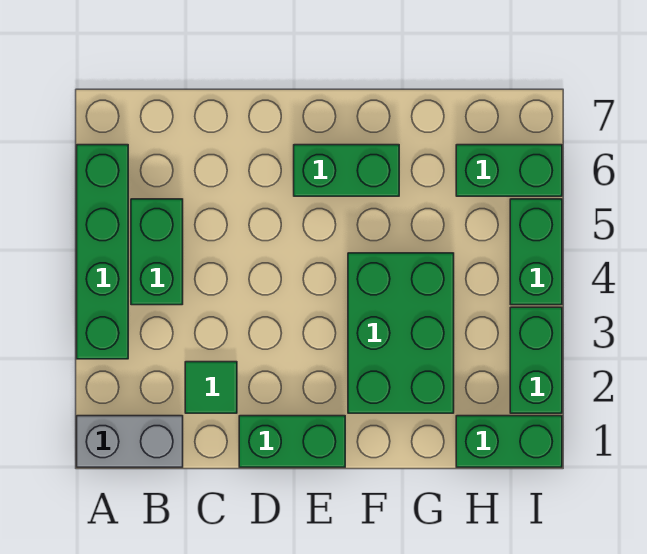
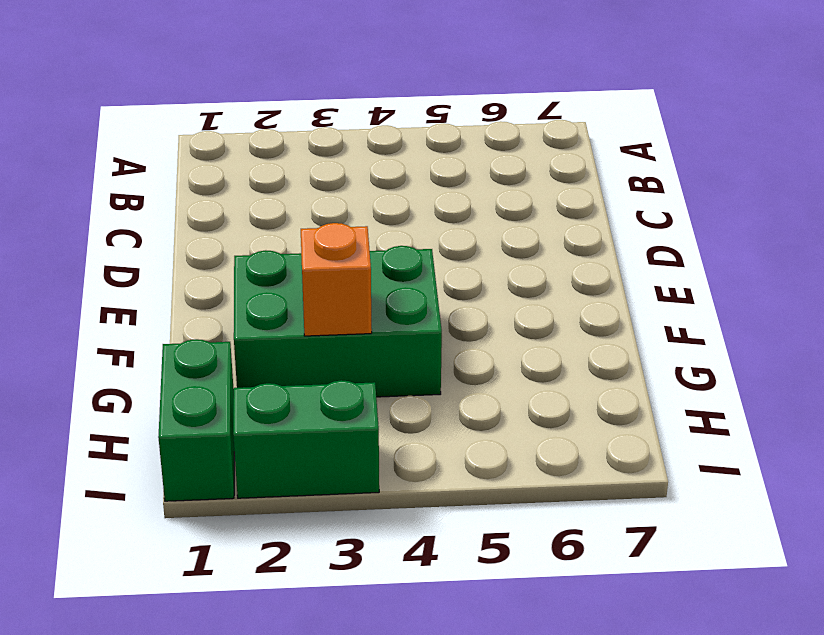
orange 1x1 brick [301,223,372,336] -> none
none -> grey 1x2 brick [77,416,183,467]
none -> green 1x4 brick [77,145,128,359]

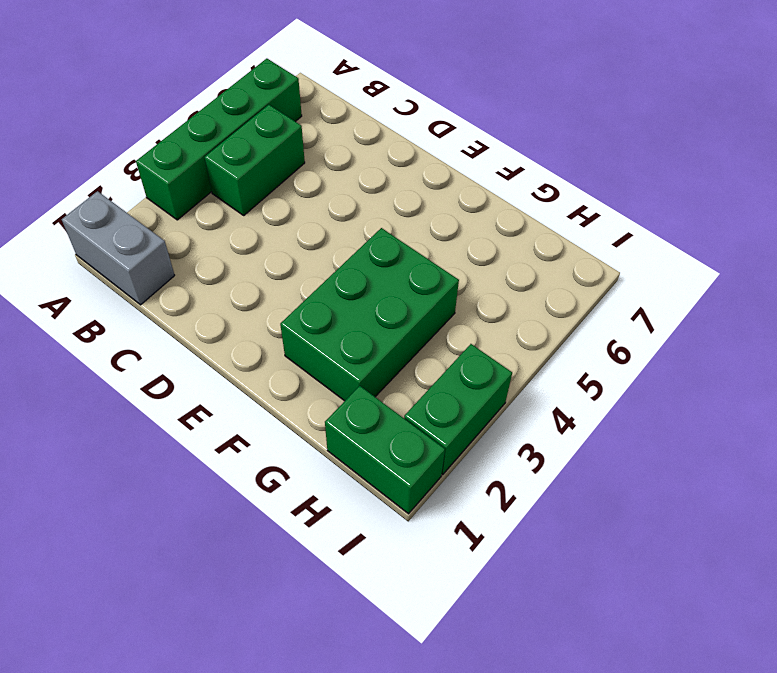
none -> green 1x1 tile [185,362,237,413]
none -> green 1x2 brick [239,416,345,467]

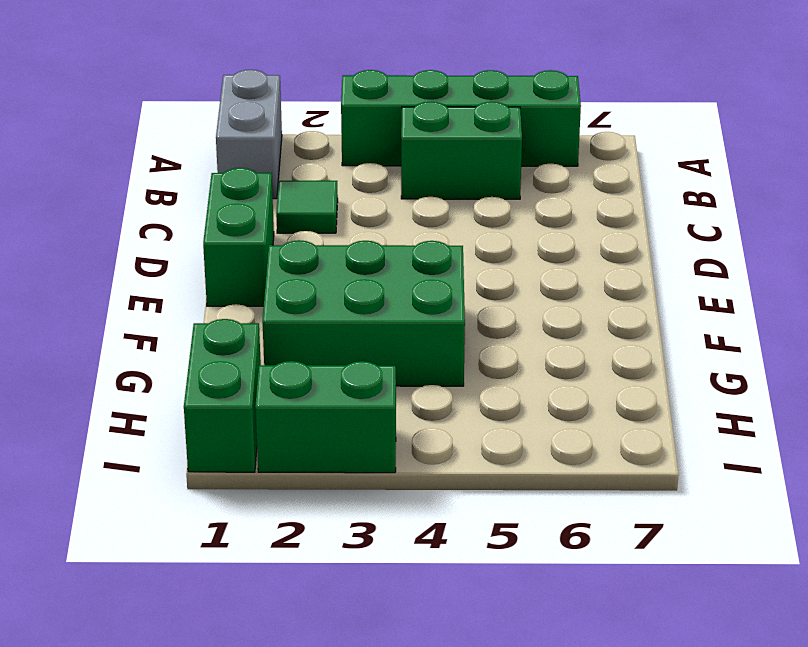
none -> green 1x2 brick [294,145,399,196]
none -> green 1x2 brick [456,145,562,196]

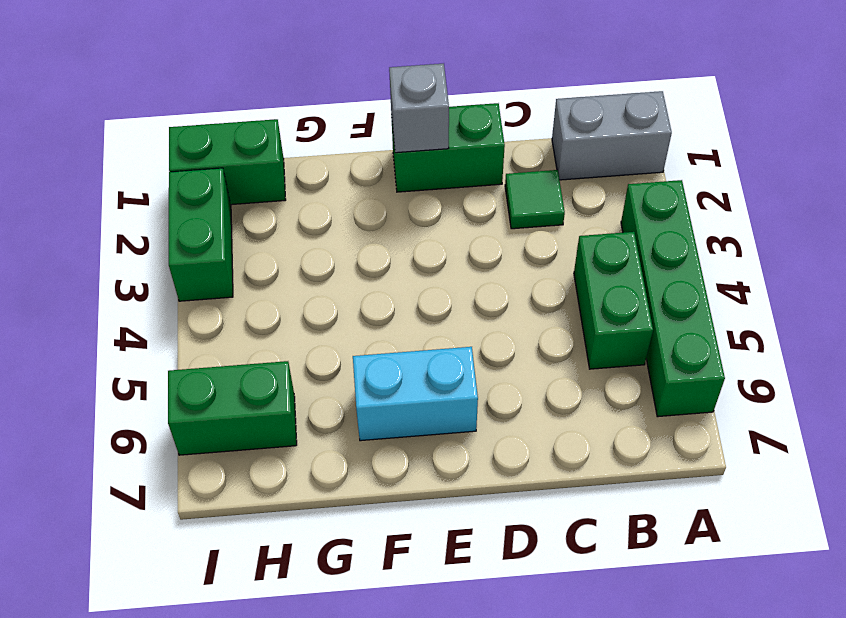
grey 1x1 brick [389,64,449,153] -> none
cyan 1x2 brick [353,347,478,441] -> green 1x2 brick [294,145,399,196]
none -> green 2x3 brick [348,253,454,413]
none -> green 1x2 brick [510,199,562,305]

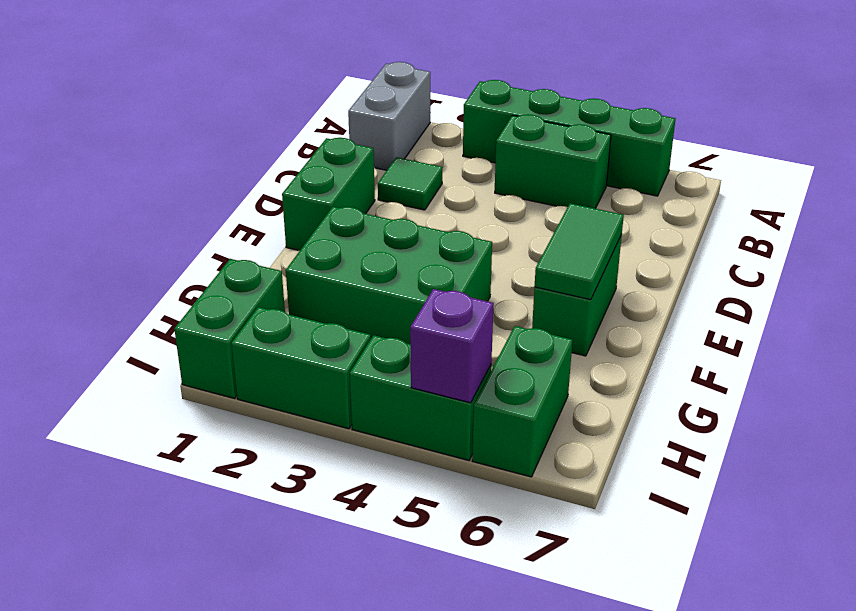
green 1x2 tile [535,203,624,300] -> none
purple 1x1 brick [410,289,494,403] -> none

